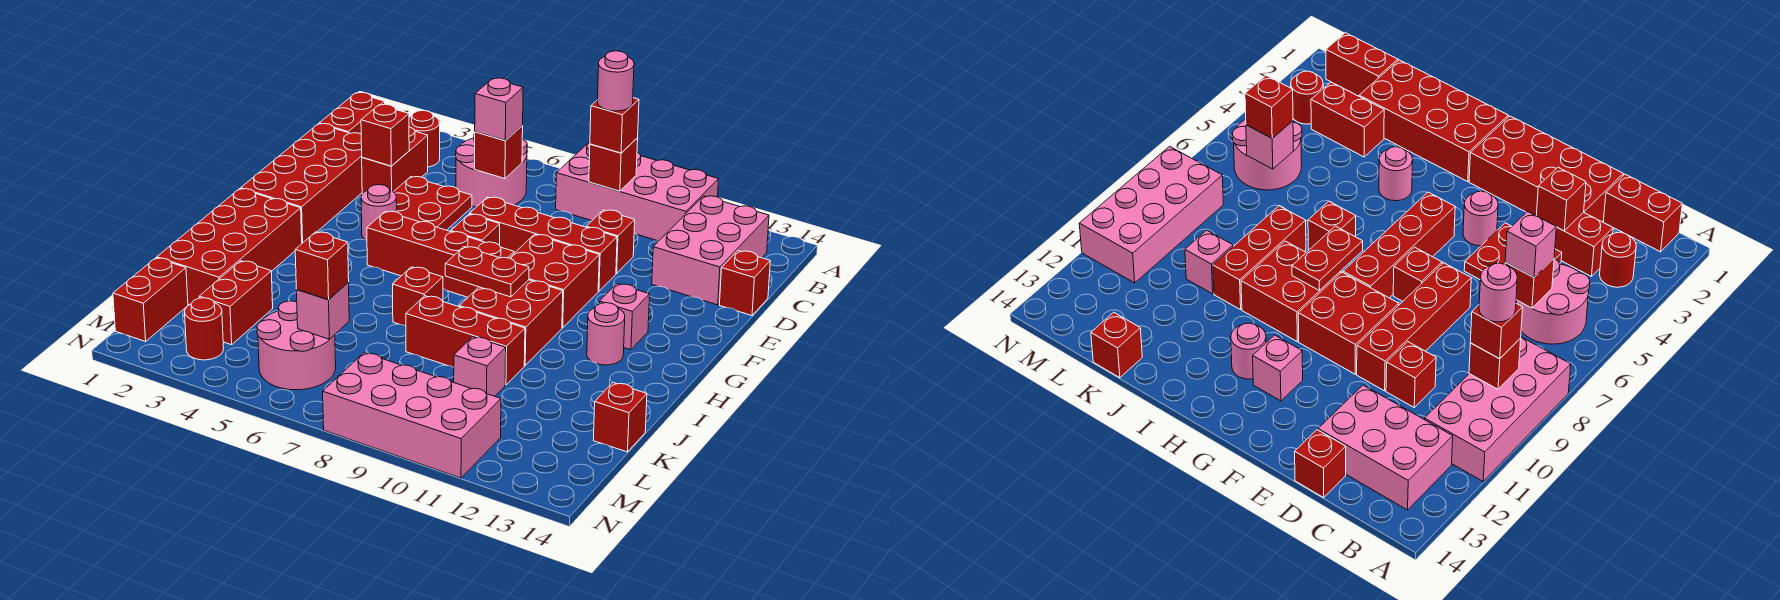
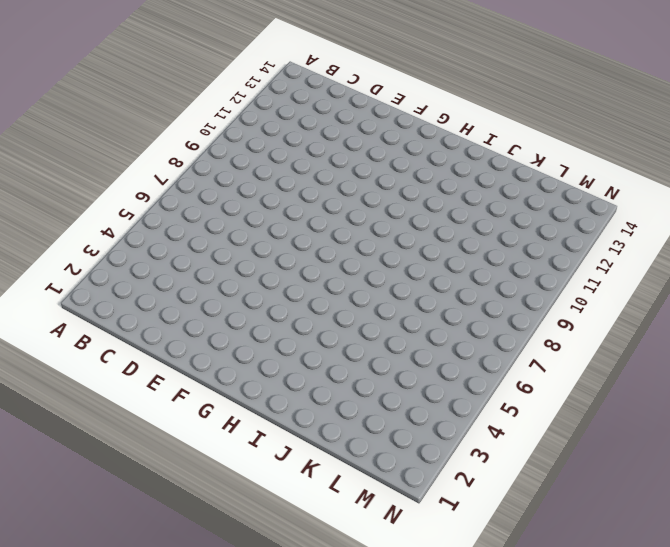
none -> pink 2x4 brick [556,142,719,241]
none -> red 1x2 brick [319,92,385,134]
none -> red 1x1 round brick [409,110,440,167]
none -> pink 2x2 round brick [456,134,527,207]

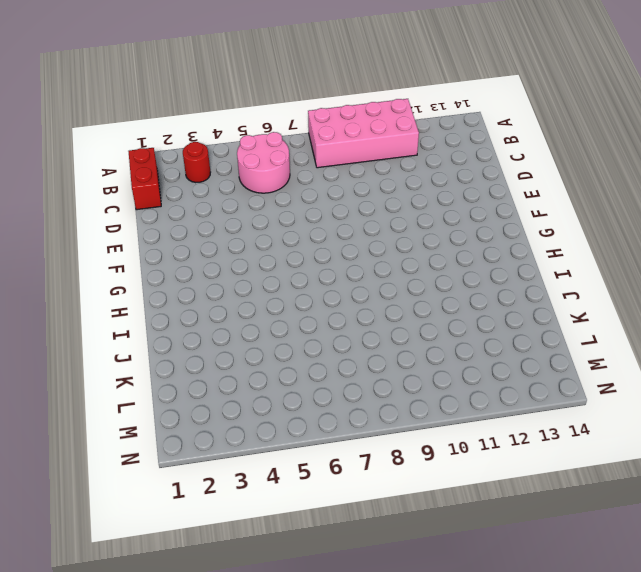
none -> pink 2x3 brick [652,196,769,305]
none -> red 1x2 brick [362,127,428,194]
none -> red 2x4 brick [241,124,362,243]
none -> red 2x2 plate [394,177,472,230]

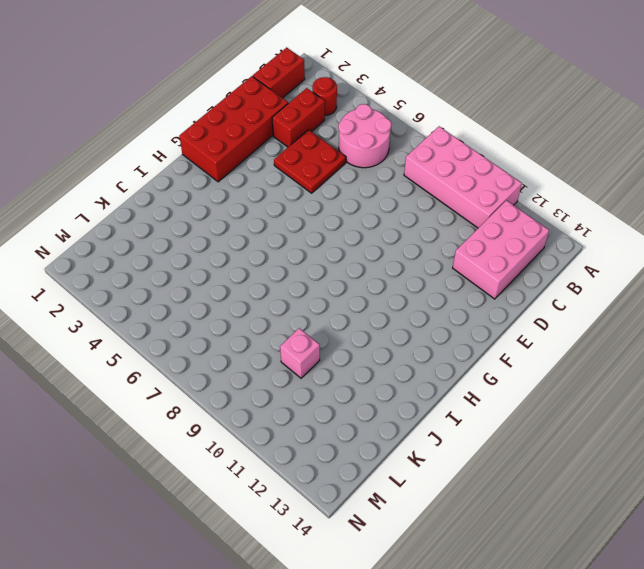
none -> red 1x1 brick [586,210,635,273]
none -> red 1x1 brick [720,251,770,316]
none -> red 1x4 brick [470,197,617,291]
none -> pink 1x1 round brick [361,185,397,240]

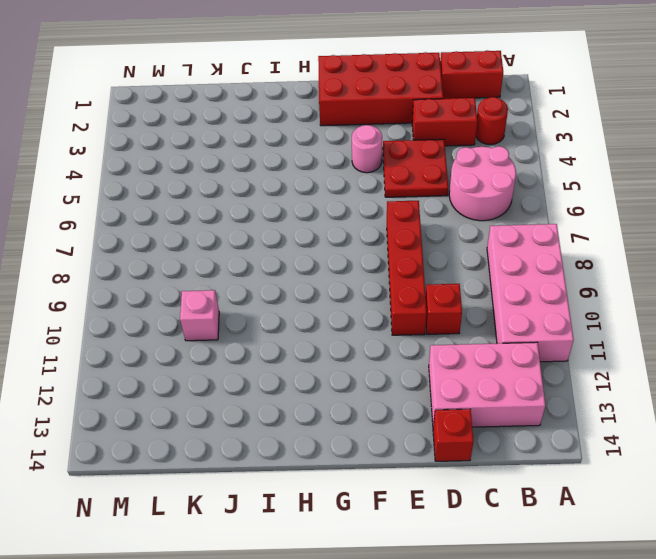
none -> red 1x1 brick [451,214,500,245]
none -> red 2x2 brick [510,234,599,328]
none -> red 1x4 brick [367,211,514,297]
none -> pink 1x1 brick [599,284,650,350]

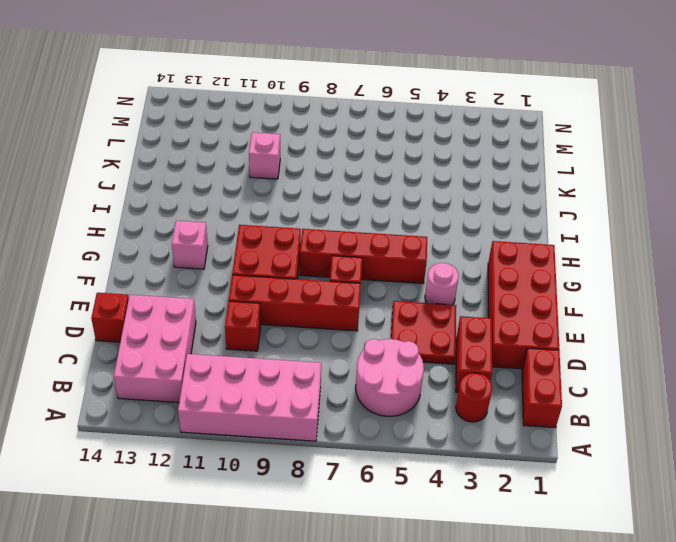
none -> red 2x4 brick [157,189,302,305]
none -> red 2x2 brick [459,280,563,365]
none -> pink 1x1 round brick [587,303,625,365]
none -> pink 1x1 round brick [1379,147,1413,201]

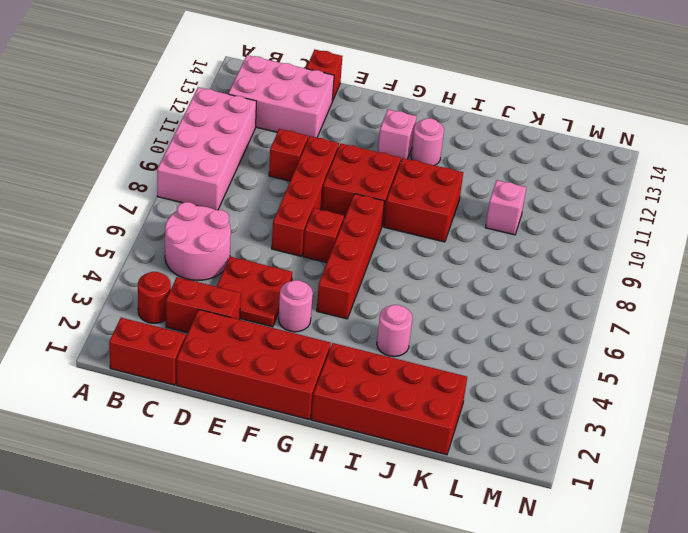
none -> red 1x1 brick [393,267,443,326]
none -> red 1x3 brick [406,296,525,385]
none -> red 1x2 brick [199,261,273,345]
none -> red 1x1 brick [593,383,647,452]

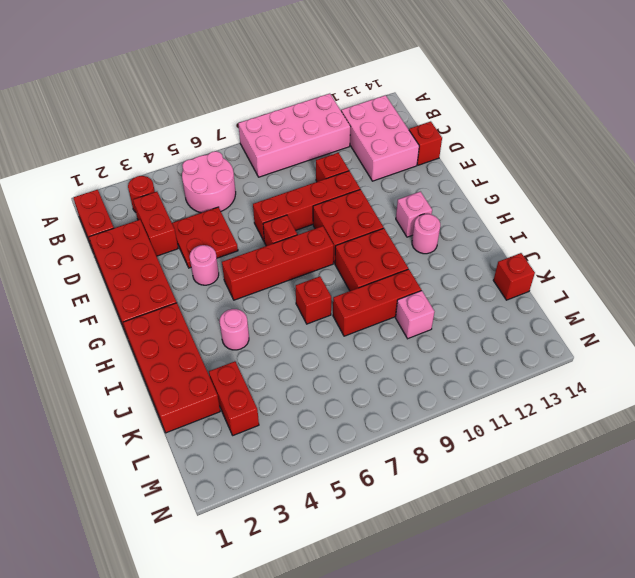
none -> red 1x2 brick [113,258,188,342]
none -> pink 2x2 round brick [257,301,336,390]
none -> red 1x1 round brick [185,298,224,360]
none -> pink 2x4 brick [323,353,501,478]

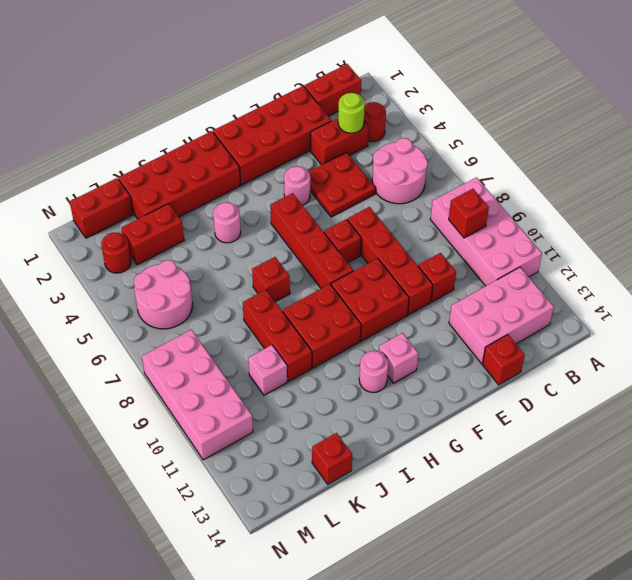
lime 1x1 round brick [338,93,365,133] -> none
none -> red 1x1 brick [475,126,523,179]
none -> red 1x1 brick [361,104,409,166]
none -> red 1x2 plate [445,247,529,297]
none -> pink 1x1 brick [296,282,349,339]

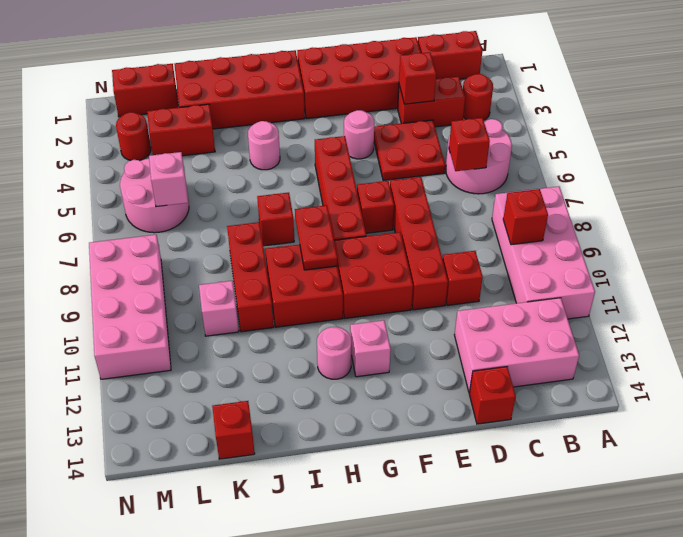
none -> red 1x1 brick [590,98,639,153]
none -> pink 1x1 brick [475,78,523,141]
none -> red 1x1 brick [295,232,349,300]
none -> pink 1x1 round brick [597,51,634,111]

